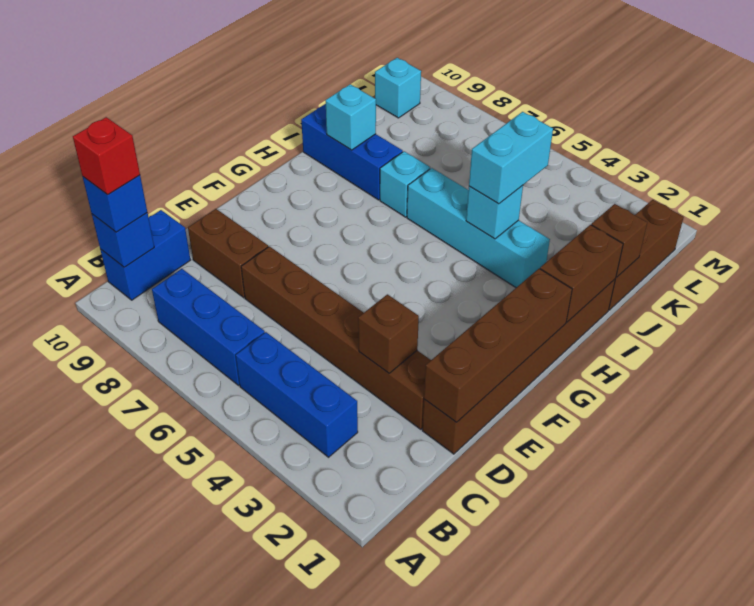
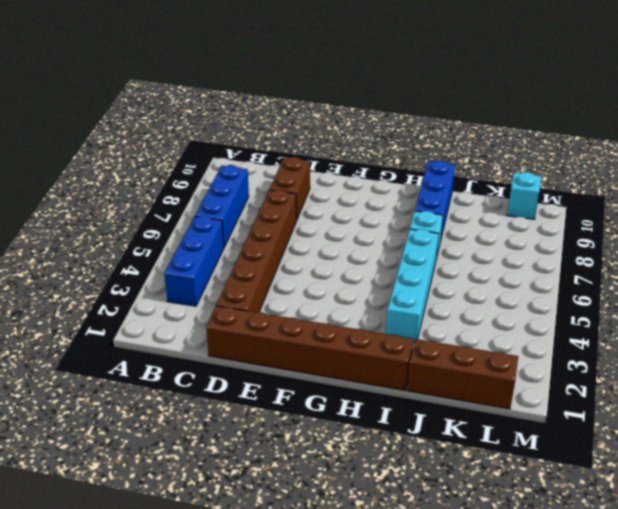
none -> blue 1x2 brick [100,210,190,300]
none -> blue 1x1 brick [92,213,154,267]
none -> brown 1x4 brick [424,269,572,422]

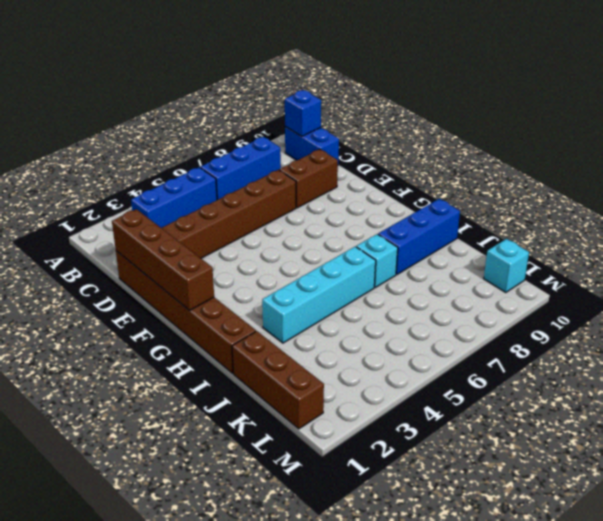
none -> brown 1x1 brick [358,294,419,373]
none -> brown 1x2 brick [540,225,623,322]
none -> cyan 1x1 brick [466,185,523,239]

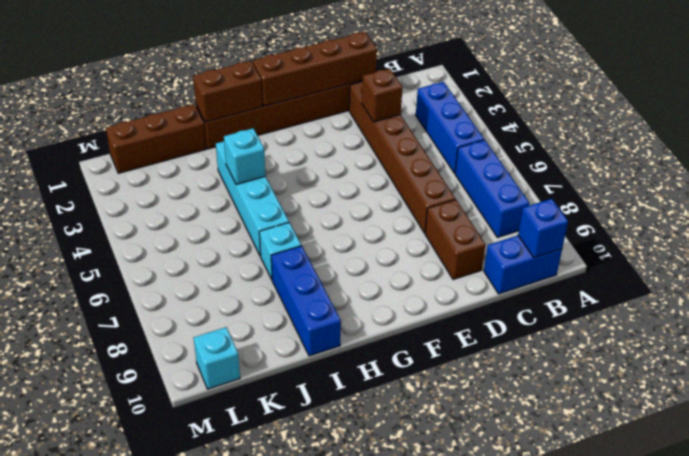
none -> cyan 1x1 brick [325,84,376,150]
none -> brown 1x1 brick [591,204,647,277]
none -> blue 1x1 brick [83,175,147,232]

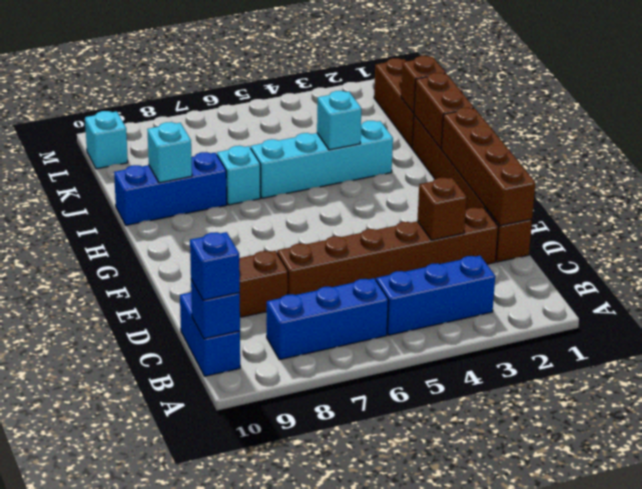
none -> cyan 1x2 brick [469,112,553,204]
none -> red 1x1 brick [73,117,140,195]

